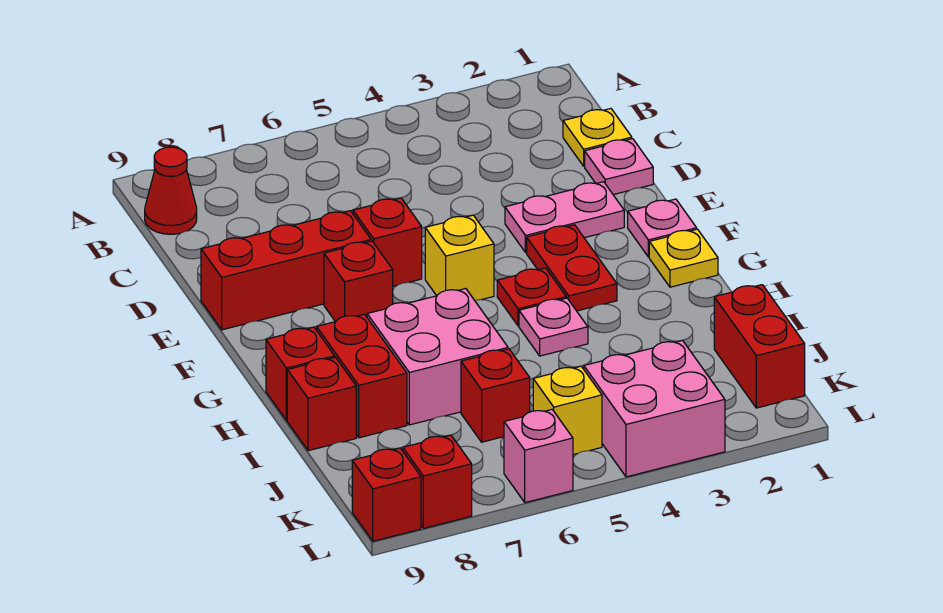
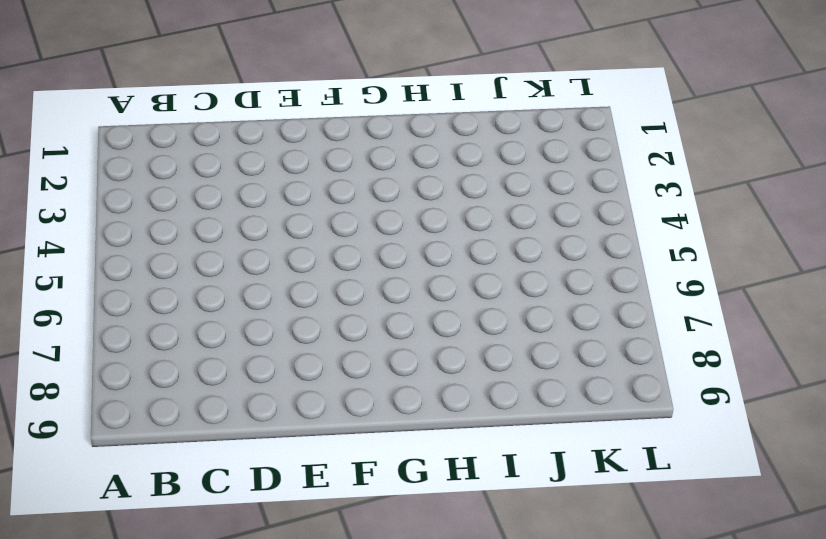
none -> red 1x1 cone [145,147,197,234]
none -> yellow 1x1 plate [563,109,632,166]
none -> pink 1x1 plate [585,139,653,195]

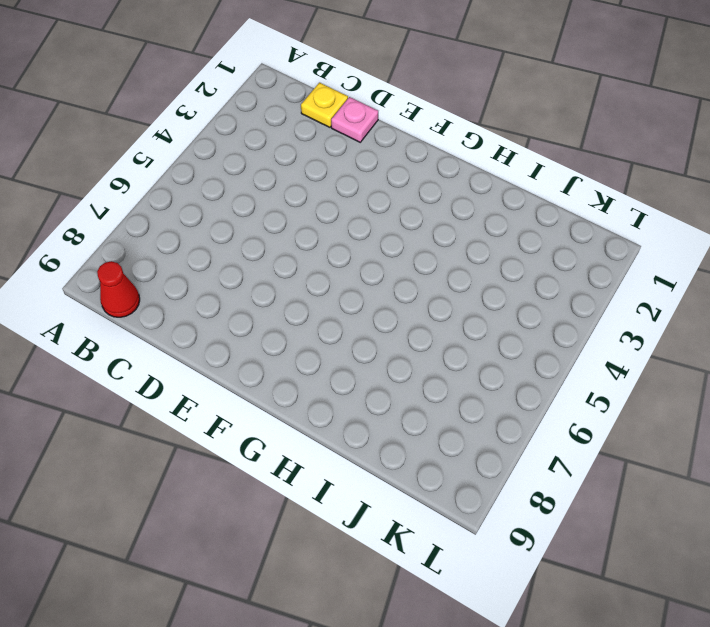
none -> pink 1x2 plate [505,182,624,253]
none -> red 1x1 brick [353,198,422,286]
none -> red 1x3 brick [201,211,371,330]

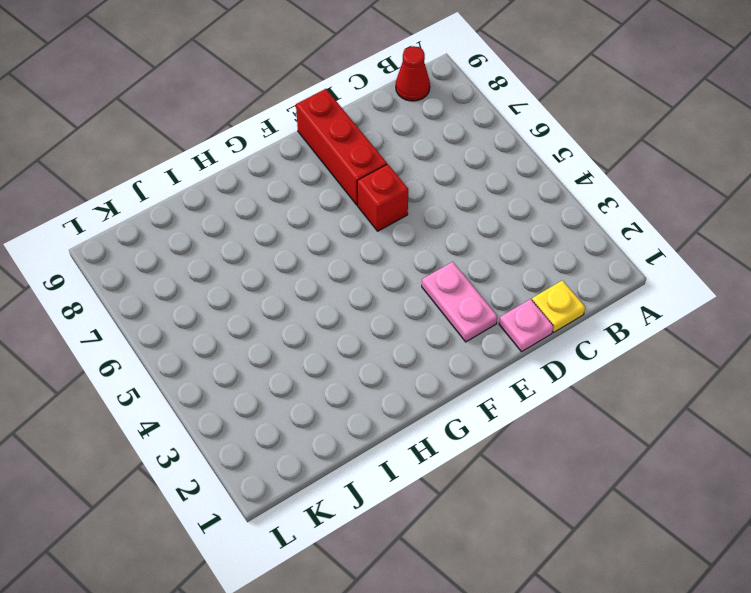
none -> pink 1x1 plate [628,199,697,257]
none -> red 1x2 plate [527,225,617,311]
none -> yellow 1x1 brick [425,215,494,300]

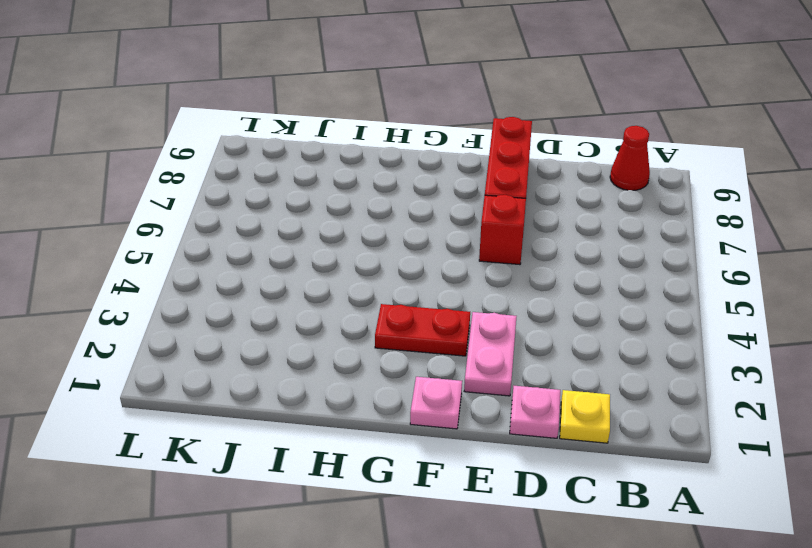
none -> yellow 1x1 brick [425,215,494,300]
none -> red 1x1 brick [324,241,393,322]
none -> yellow 1x1 plate [649,229,718,287]

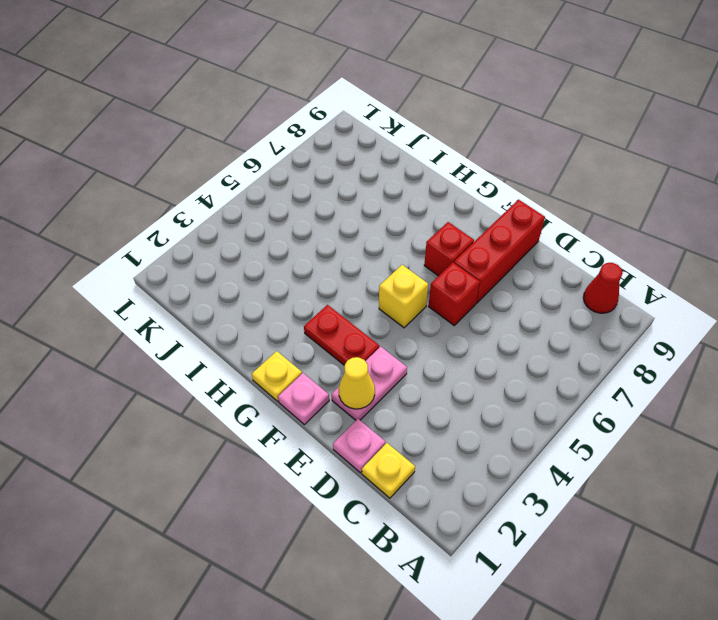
yellow 1x1 cone [339,357,375,409] -> none
none -> red 1x1 plate [497,268,566,326]
none -> pink 1x1 plate [519,298,588,356]
none -> pink 2x2 brick [367,289,508,425]

